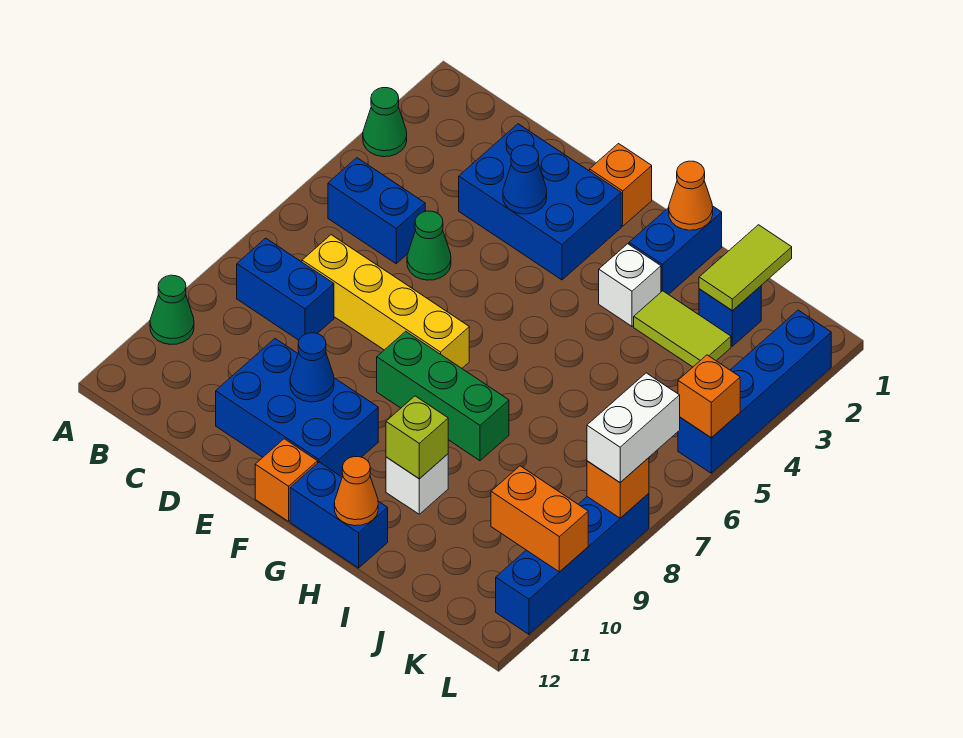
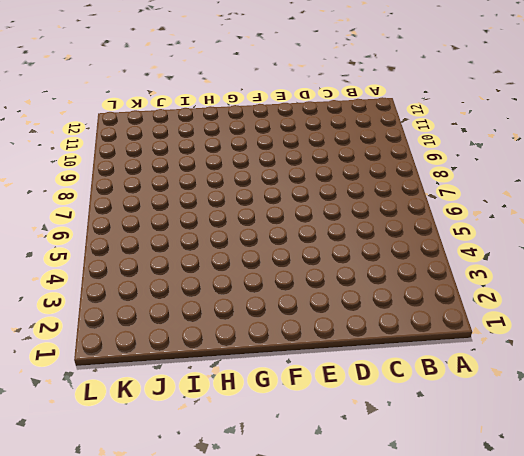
none -> green 1x1 cone [363,88,407,157]
none -> green 1x1 cone [150,275,194,345]
none -> blue 1x2 brick [328,158,425,264]

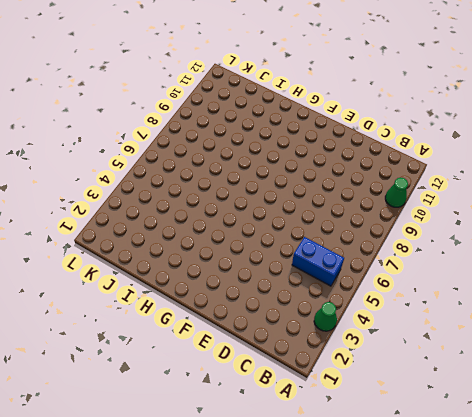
none -> blue 1x2 brick [237,238,334,340]
none -> yellow 1x4 brick [302,235,469,368]
none -> blue 2x3 brick [459,124,621,280]

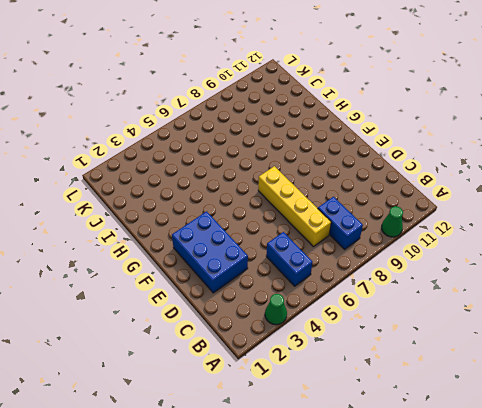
none -> green 1x1 cone [407,211,451,280]
none -> blue 2x3 brick [216,339,378,476]
none -> orange 1x1 brick [590,144,652,226]

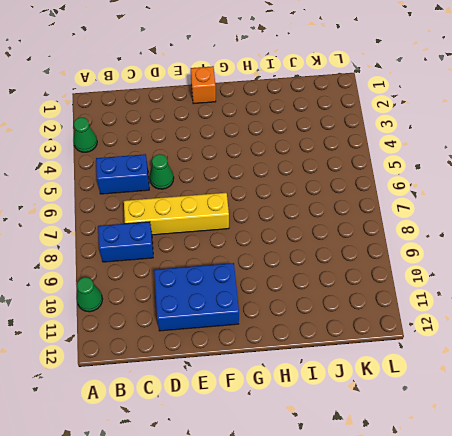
none -> blue 2x3 brick [459,124,621,280]
none -> green 1x3 brick [377,331,509,461]
none -> orange 1x1 brick [255,439,318,521]

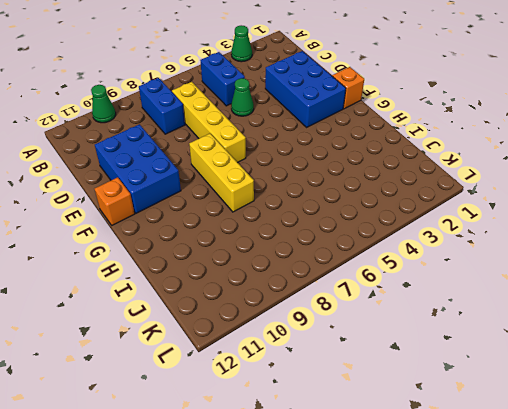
yellow 1x3 brick [189,134,254,212] -> green 1x3 brick [377,331,509,461]
none -> blue 1x2 brick [290,462,388,568]
none -> blue 1x2 brick [629,206,722,295]
none -> white 1x1 brick [599,244,661,326]

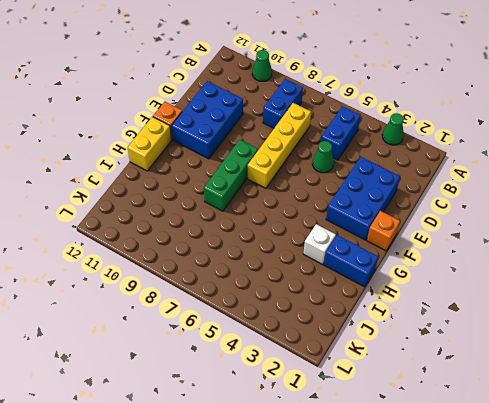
yellow 1x2 brick [128,117,172,171] -> blue 1x2 brick [290,462,388,568]
none -> white 1x1 brick [386,454,448,514]
none -> lime 1x2 tile [634,291,731,367]
none -> blue 1x1 brick [699,286,761,346]

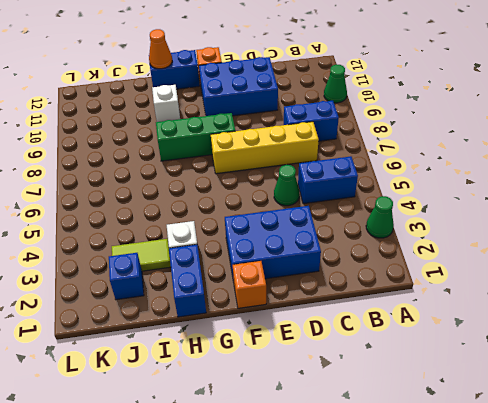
none -> blue 1x4 brick [678,310,831,473]
none -> blue 1x4 brick [496,493,649,634]
none -> blue 1x1 cone [503,145,547,214]

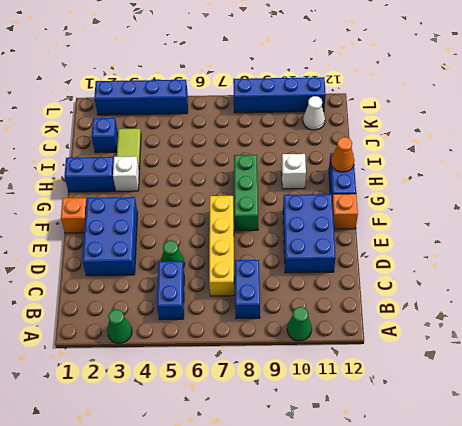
white 1x1 cone [303,96,325,130] -> none
none -> blue 1x1 cone [503,145,547,214]
none -> blue 1x1 cone [290,333,334,402]
none -> orange 1x1 cone [669,161,713,230]

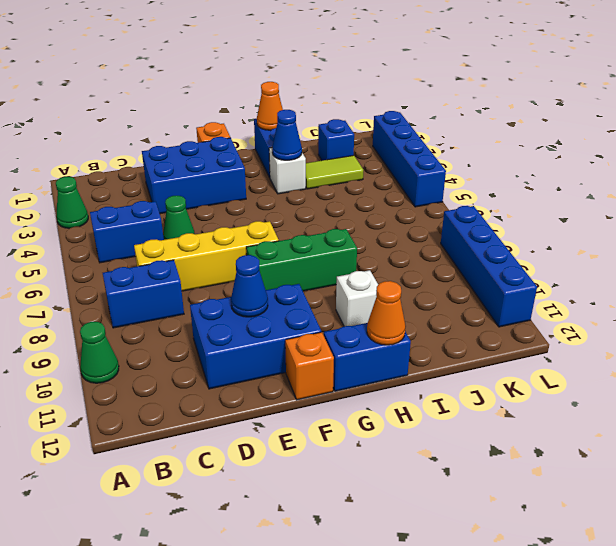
blue 1x1 cone [272,110,302,160] -> blue 1x1 cone moved to [503,145,547,214]
none -> lime 1x1 brick [386,396,448,478]
none -> lime 1x2 tile [699,225,792,311]
none -> orange 1x2 brick [491,466,588,572]

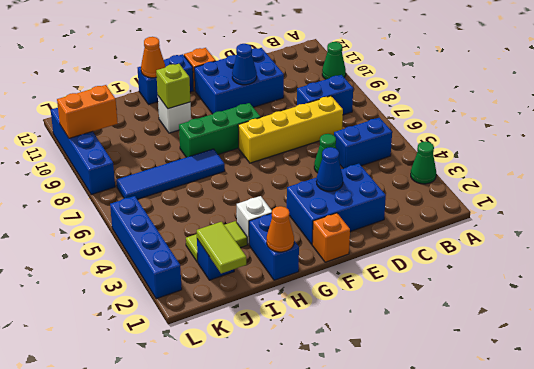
blue 1x4 tile [116,149,225,199] -> none
none -> orange 1x1 brick [678,355,740,438]
none -> orange 1x1 brick [587,458,649,518]
none -> white 1x2 brick [587,373,680,482]

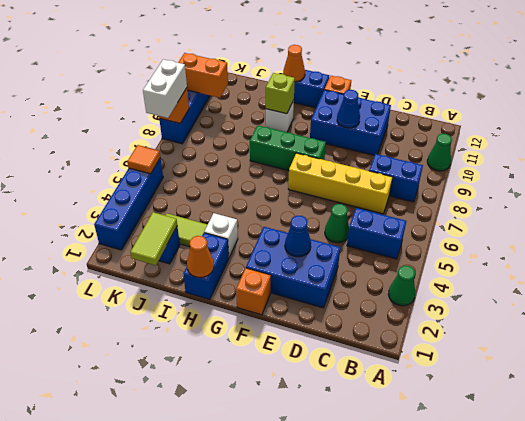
orange 1x1 tile [127,145,160,174] -> orange 1x1 brick [678,355,740,438]

